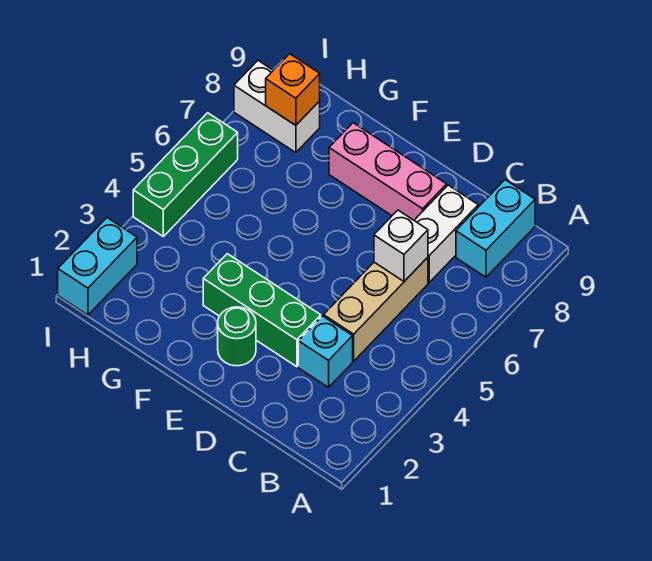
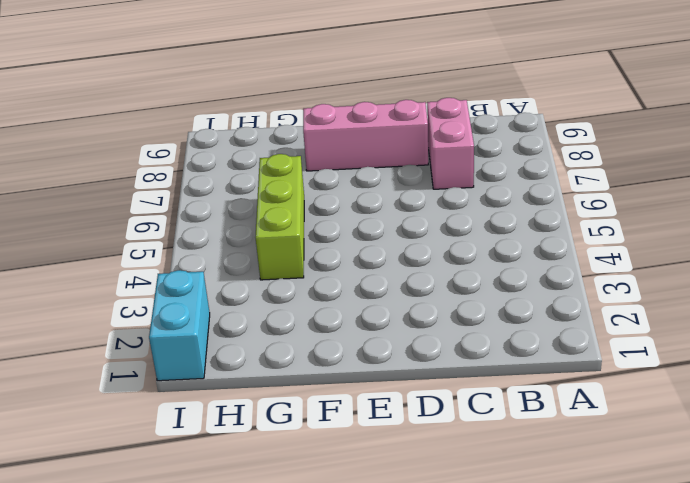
pink 1x2 brick [427,98,474,189] -> white 1x2 brick [414,185,478,283]
lime 1x3 brick [255,154,304,280] -> none
none -> cyan 1x2 brick [456,180,535,277]
none -> cyan 1x1 brick [298,316,353,387]
none -> tan 1x3 brick [324,257,428,361]

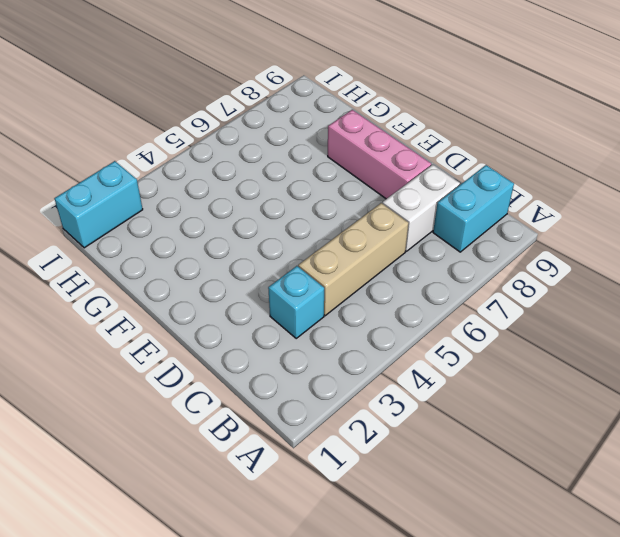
none -> green 1x3 brick [203,254,321,367]
none -> green 1x1 round brick [218,307,256,366]
none -> white 1x2 brick [234,61,320,153]

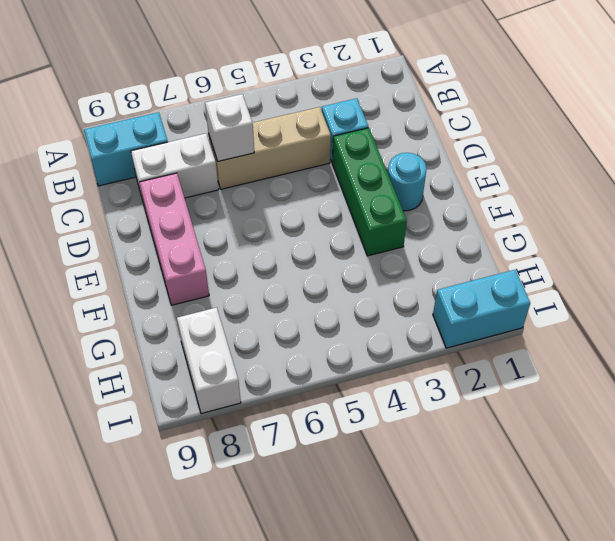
cyan 1x1 round brick [388,153,427,211] -> green 1x1 round brick [218,307,256,366]
none -> green 1x3 brick [133,113,238,236]
none -> orange 1x1 brick [266,54,320,125]

